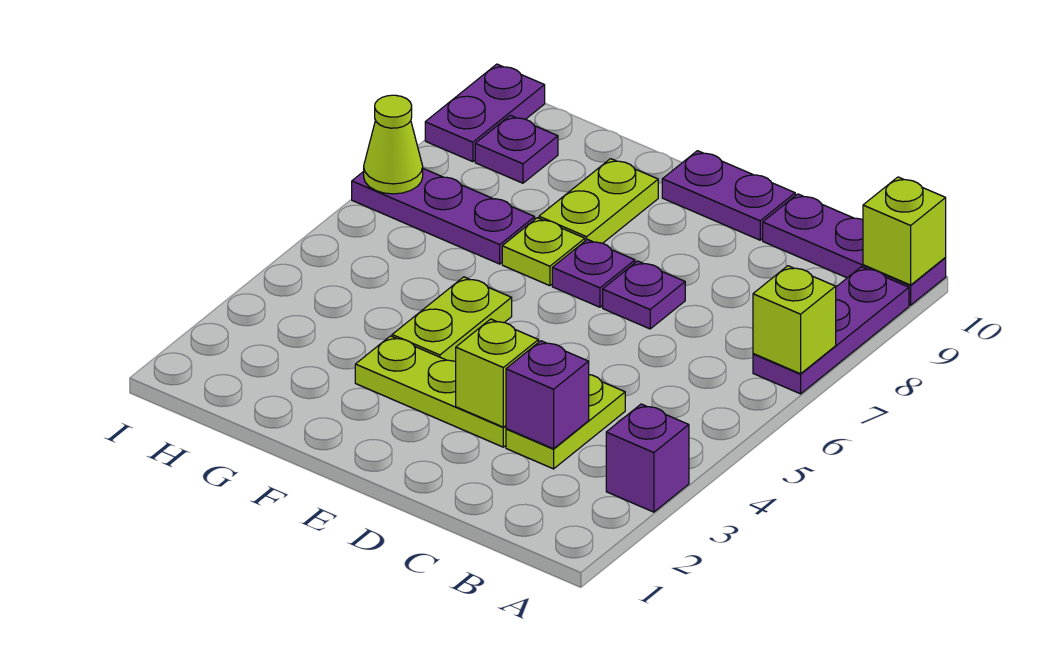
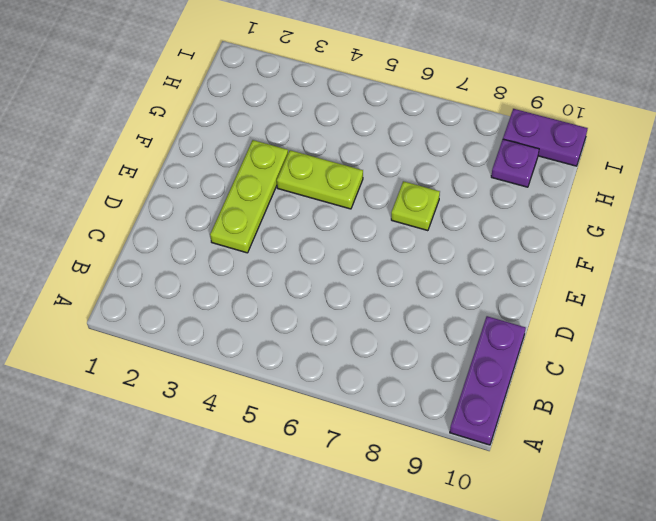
none -> purple 1x1 brick [606,404,689,512]
none -> purple 1x3 plate [753,267,909,394]
none -> lime 1x2 plate [506,375,625,469]

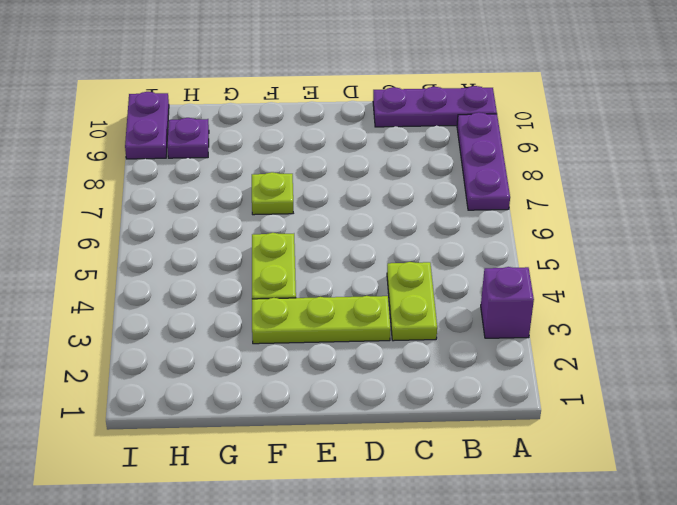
none -> purple 1x1 plate [603,261,685,329]
none -> purple 1x2 plate [662,151,795,240]
none -> purple 1x1 plate [552,239,635,307]

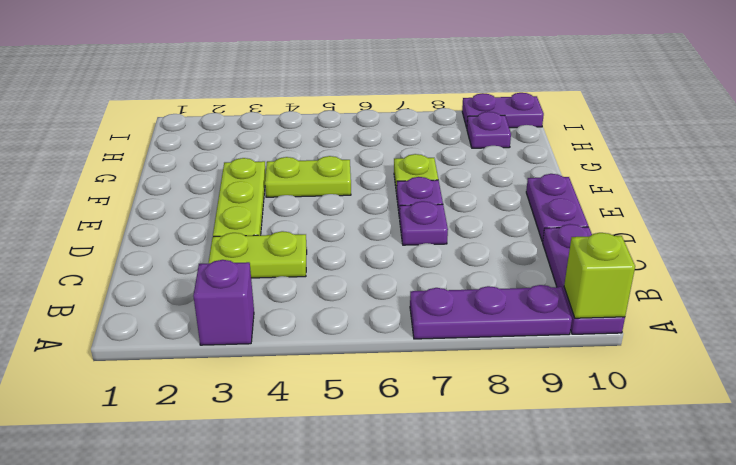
none -> lime 1x2 plate [539,159,658,243]
none -> purple 1x3 plate [352,169,535,264]
none -> lime 1x1 brick [753,266,836,374]

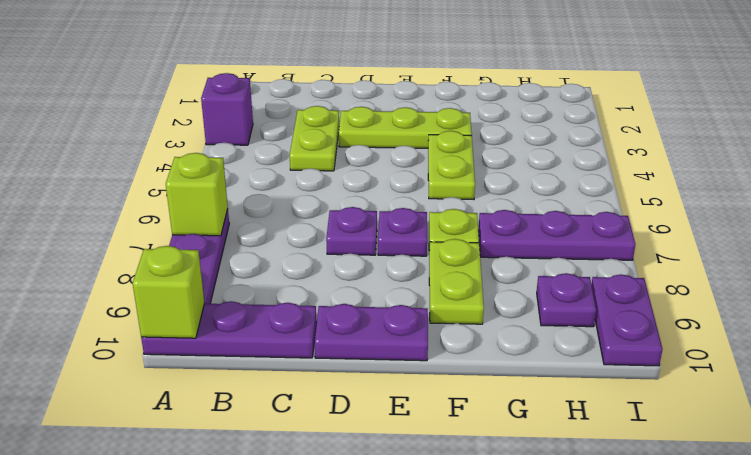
none -> purple 1x1 brick [506,341,589,449]
none -> lime 1x1 brick [456,319,538,427]
none -> lime 1x1 cone [364,95,423,194]

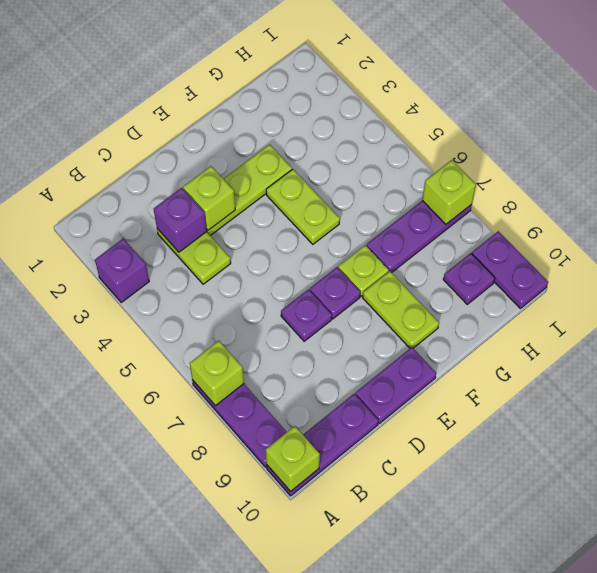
lime 1x1 brick [422,160,476,224] -> lime 1x1 cone [364,95,423,194]

